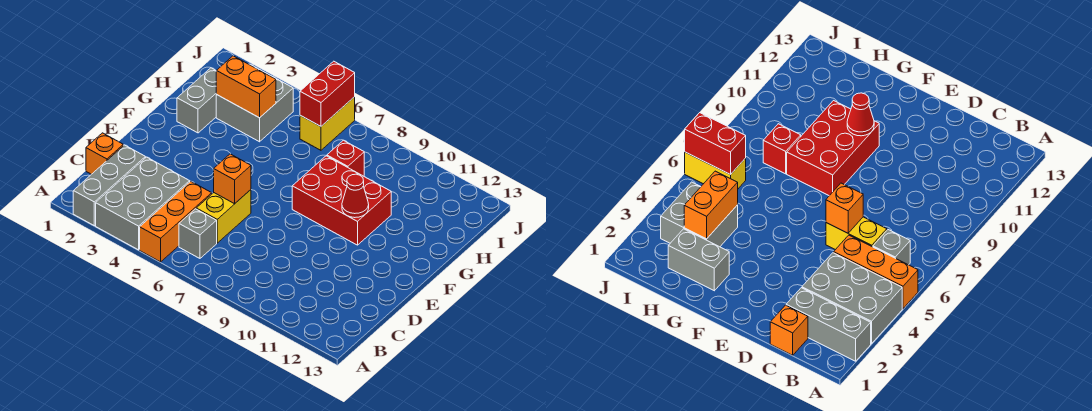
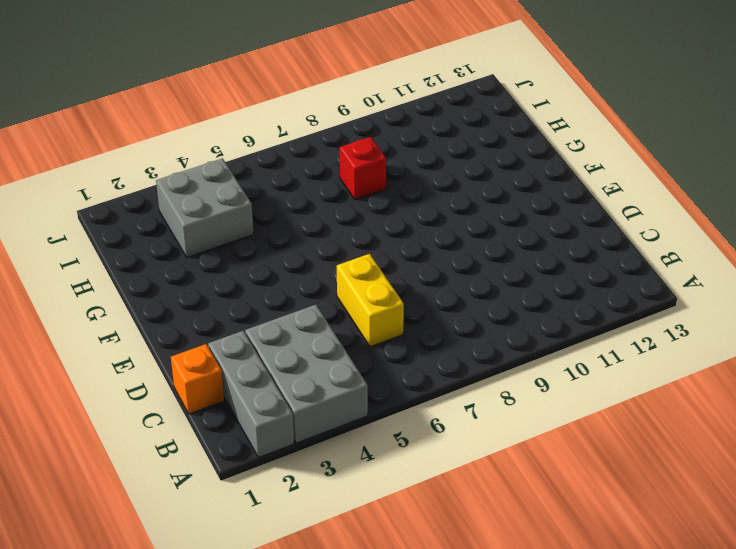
none -> orange 1x3 brick [140,181,212,262]
none -> grey 1x1 brick [179,209,217,258]
none -> red 2x3 brick [292,156,391,245]

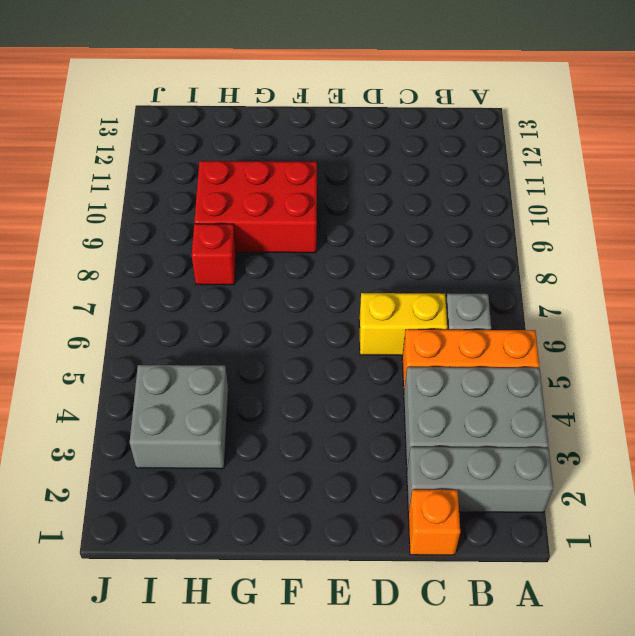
red 2x3 brick [194,161,317,253] -> red 2x3 brick turned to [292,156,391,245]
none -> grey 1x2 brick [177,68,216,133]
none -> yellow 1x2 brick [300,97,355,150]
none -> orange 1x1 brick [214,154,251,204]

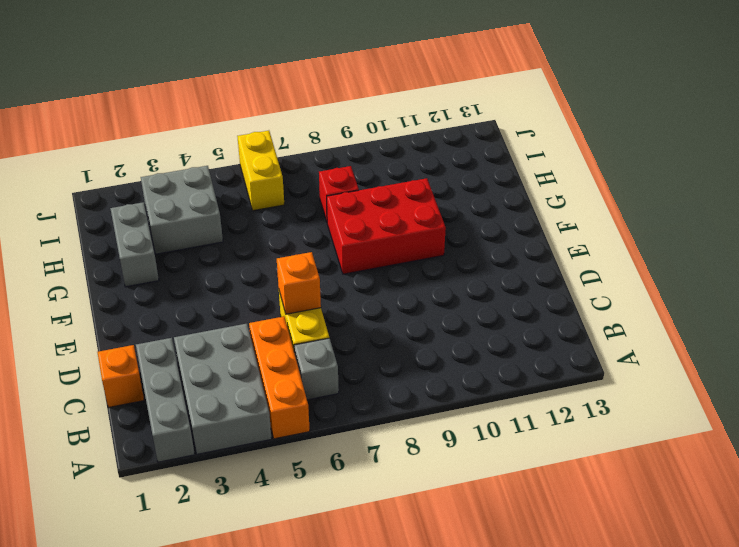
none -> red 1x1 cone [342,174,369,218]
none -> orange 1x2 brick [216,56,276,118]
none -> red 1x2 brick [300,61,355,126]

